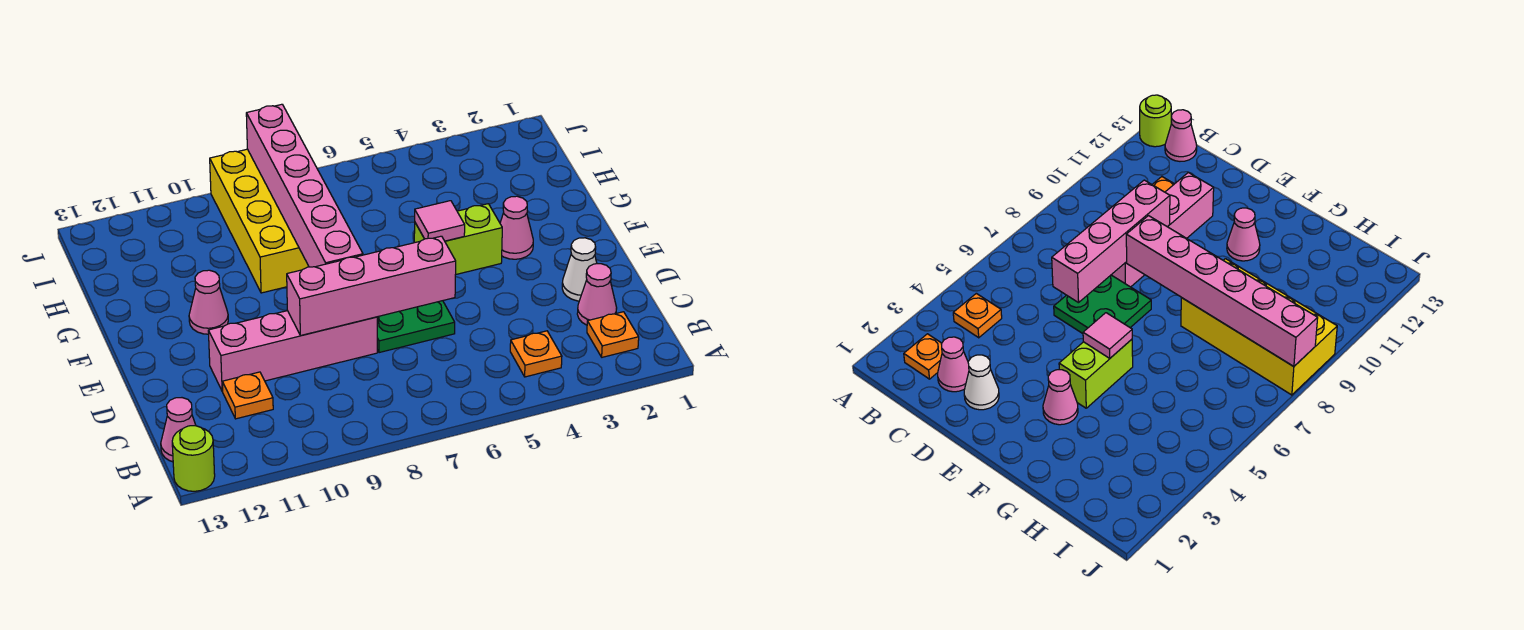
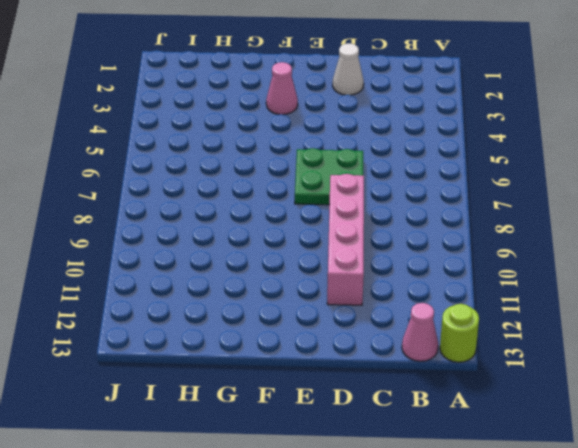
none -> orange 1x1 plate [587,312,639,357]
none -> orange 1x1 plate [510,331,562,377]
none -> pink 1x1 cone [577,264,617,325]

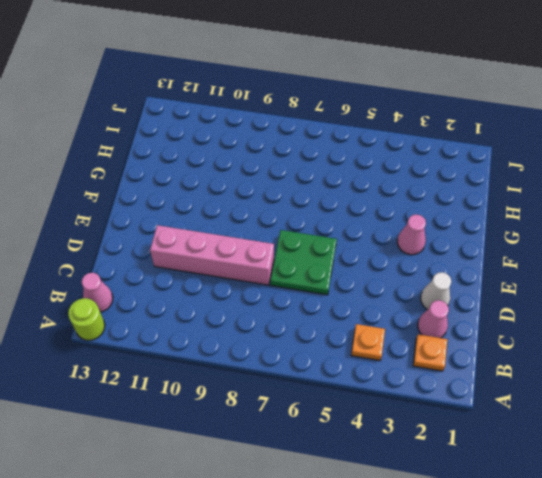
none -> orange 1x1 plate [222,372,273,419]
none -> lime 1x2 brick [414,204,502,274]
none -> pink 1x1 cone [189,270,228,334]

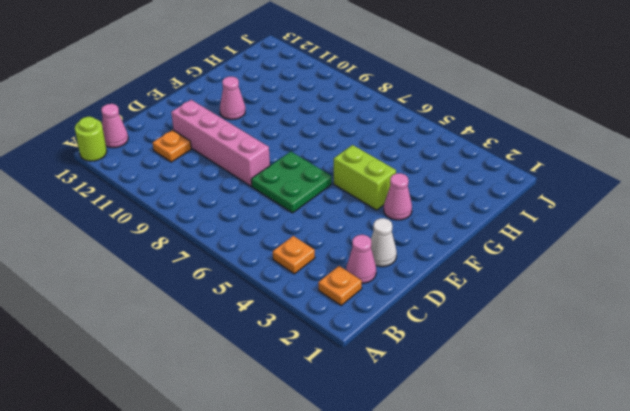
none -> yellow 2x4 brick [210,149,309,293]
none -> pink 1x4 brick [287,236,456,336]
none -> pink 1x6 brick [246,104,363,267]

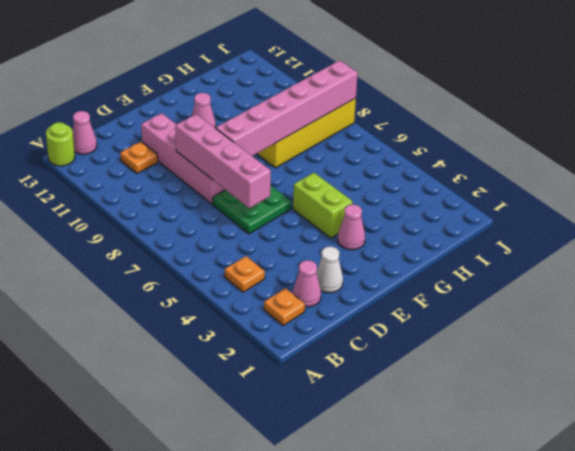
none -> pink 1x1 tile [415,201,465,241]

